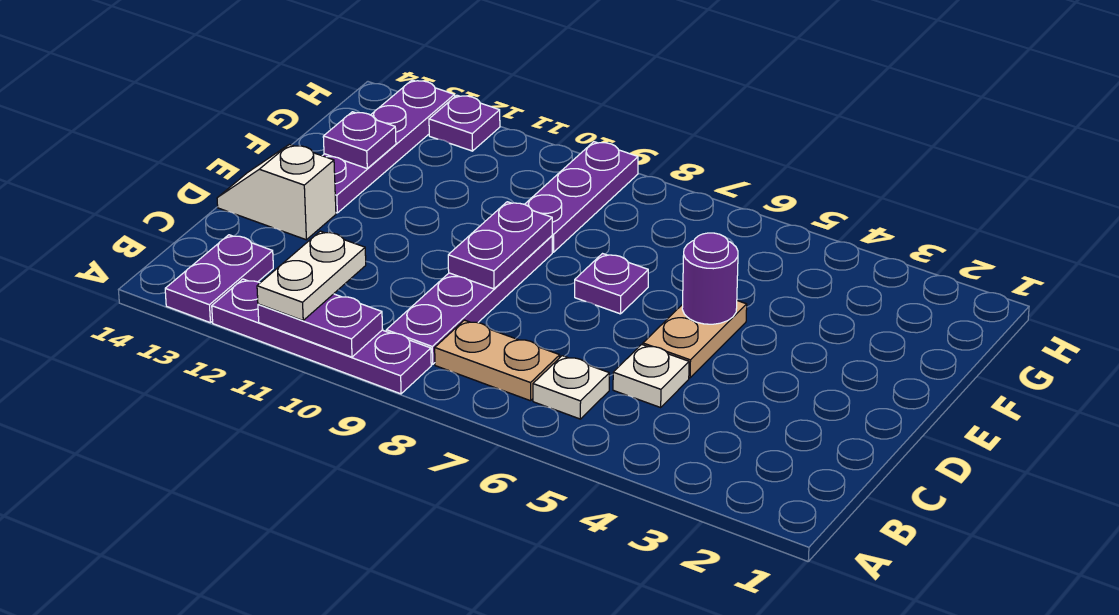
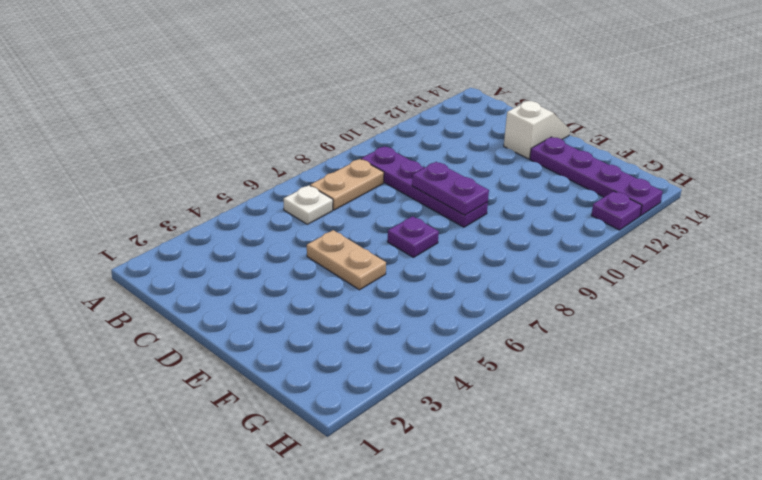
none -> purple 1x4 plate [212,279,431,394]
none -> purple 1x2 plate [165,235,273,323]
none -> white 1x1 plate [613,344,689,407]

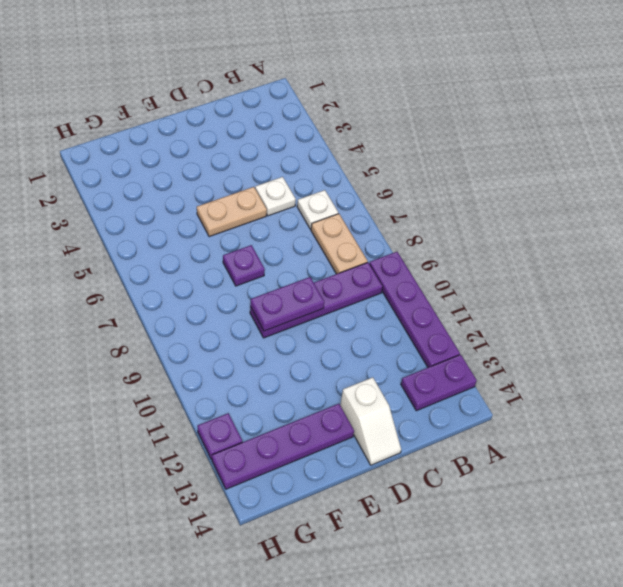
none -> purple 1x3 plate [525,142,638,252]
none -> purple 1x2 plate [258,294,383,357]
none -> purple 1x1 round brick [682,233,738,324]

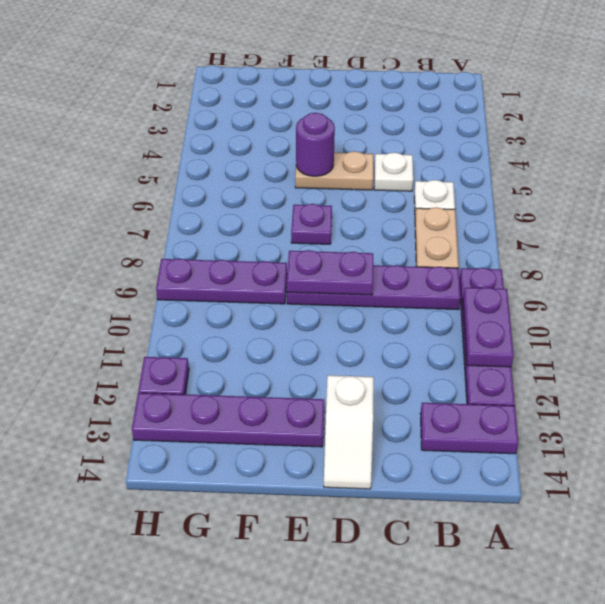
none -> purple 1x1 plate [323,112,396,168]
none -> white 1x2 plate [257,231,366,320]

